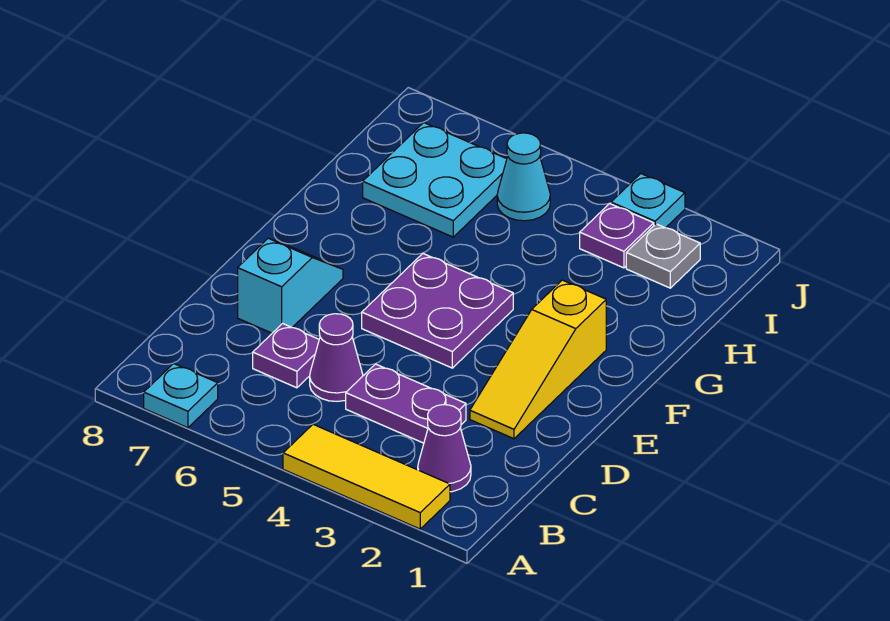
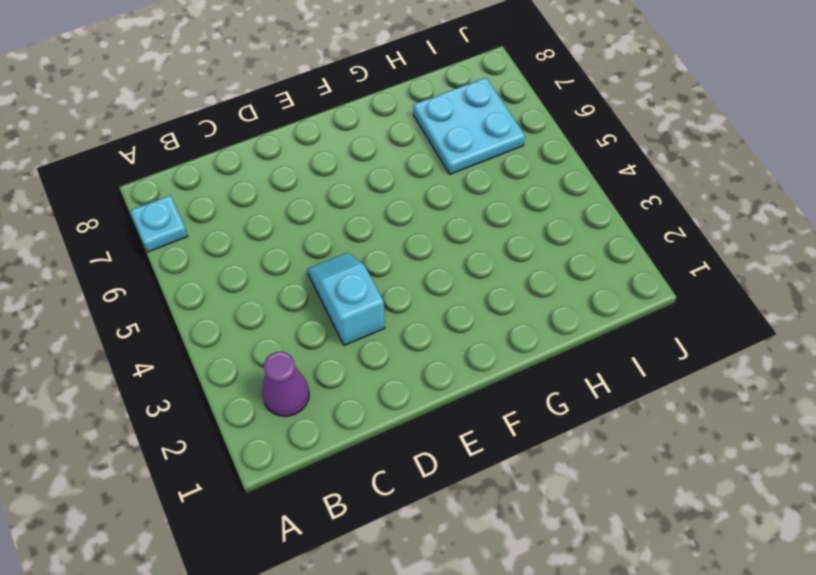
cyan 1x2 slope [307,253,385,346] -> cyan 1x2 slope turned to [238,238,343,333]
none -> yellow 1x3 tile [283,424,450,529]
none -> purple 1x2 plate [346,364,466,443]
none -> purple 1x1 cone [310,314,363,401]

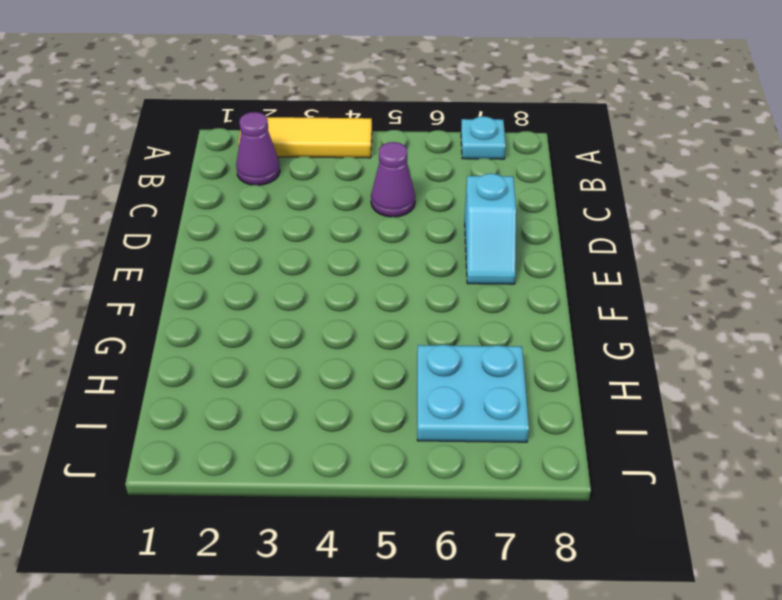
none -> purple 1x2 plate [346,364,466,443]
none -> purple 1x1 plate [253,324,319,388]
none -> yellow 1x3 slope [470,280,606,439]

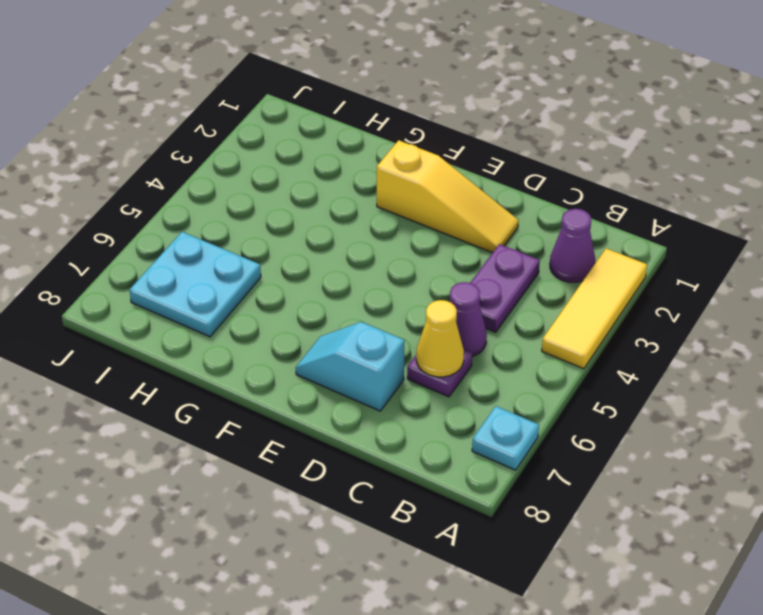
yellow 1x1 cone [416,300,464,377] -> none
none -> purple 2x2 plate [362,254,513,368]
none -> grey 1x1 plate [626,224,700,288]
none -> purple 1x1 plate [580,204,654,268]

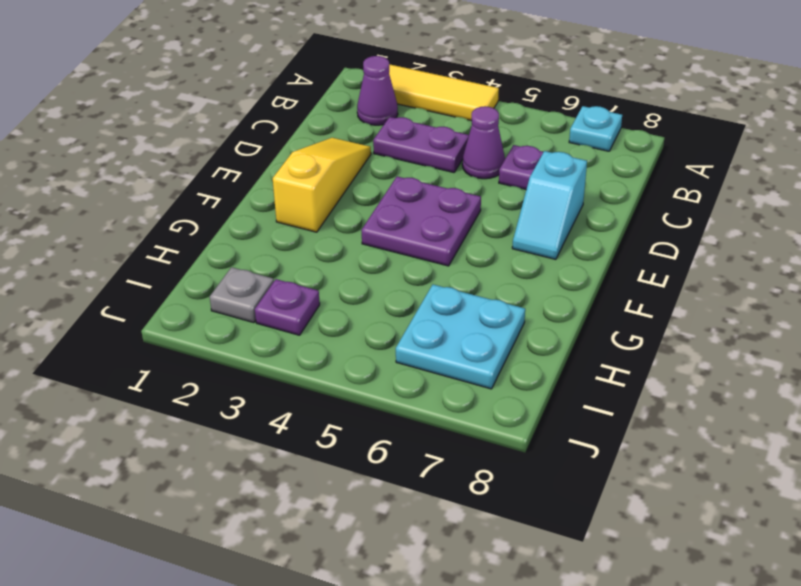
none -> cyan 1x1 cone [497,133,550,221]
none -> cyan 1x1 plate [611,174,685,228]

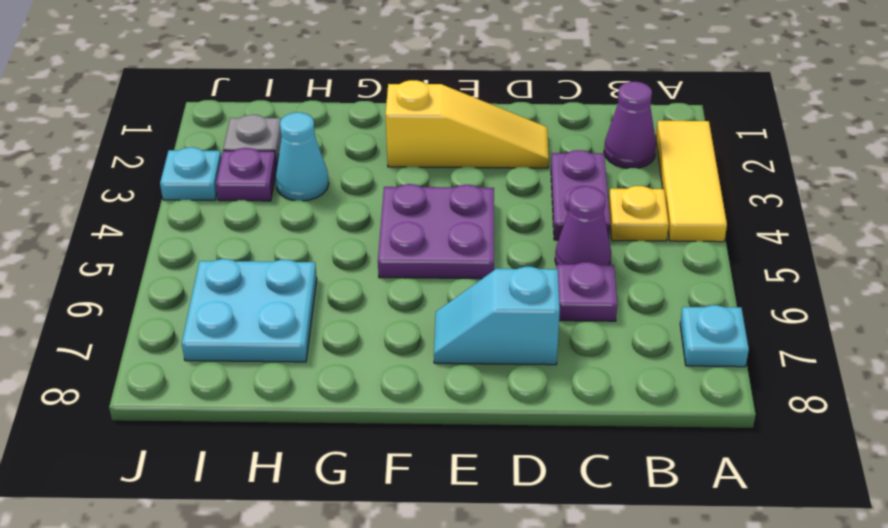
yellow 1x1 plate [609,186,669,241] -> none
cyan 1x1 cone [276,112,329,201] -> cyan 1x1 cone moved to [497,133,550,221]

